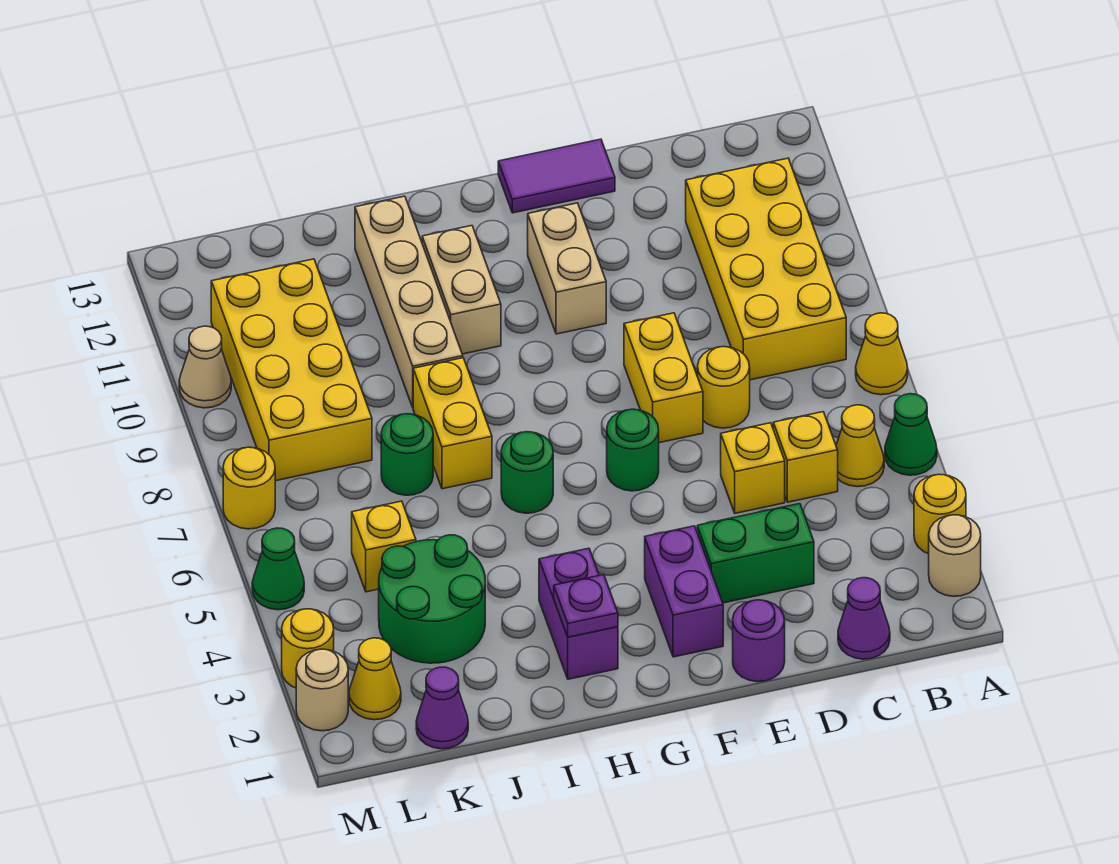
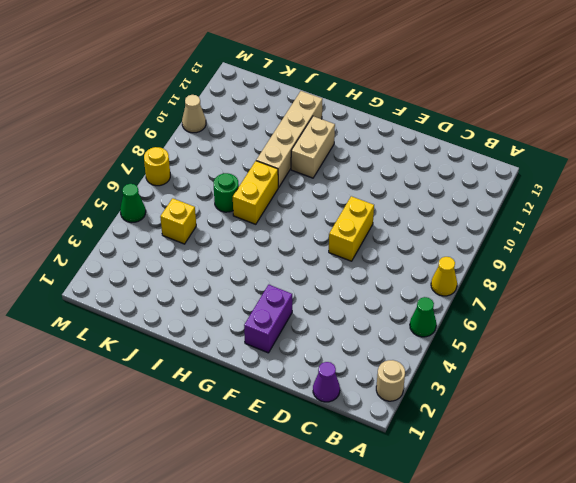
none -> yellow 1x1 round brick [914,474,966,554]
none -> yellow 1x1 cone [836,405,884,487]
none -> yellow 2x4 brick [686,158,846,380]
none -> yellow 1x1 brick [773,412,838,502]

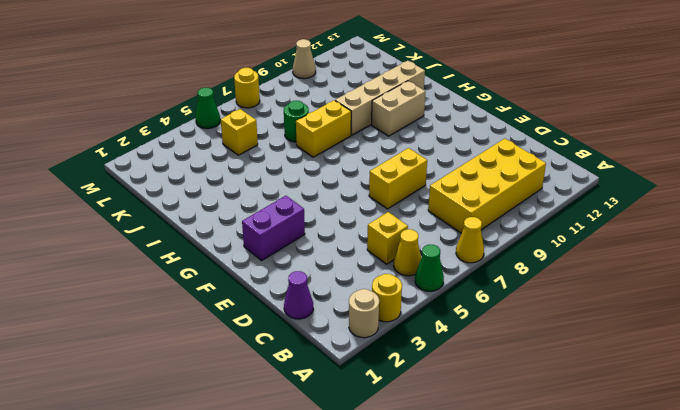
none -> green 1x2 brick [697,504,814,603]
none -> yellow 1x1 brick [721,423,785,513]
none -> yellow 1x1 round brick [698,347,750,428]
none -> purple 1x1 round brick [733,600,785,682]

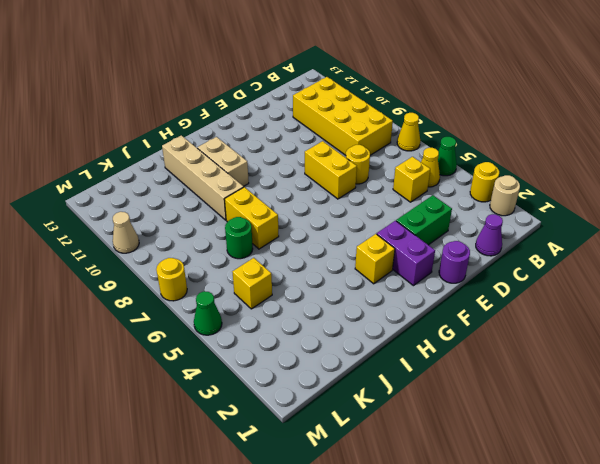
yellow 1x1 brick [355,234,395,284] -> yellow 1x1 brick moved to [721,423,785,513]
none -> purple 1x2 tile [498,139,615,213]
none -> green 1x1 round brick [607,409,659,491]
none -> tan 1x2 brick [528,203,606,334]
none -> purple 1x2 brick [539,548,618,679]

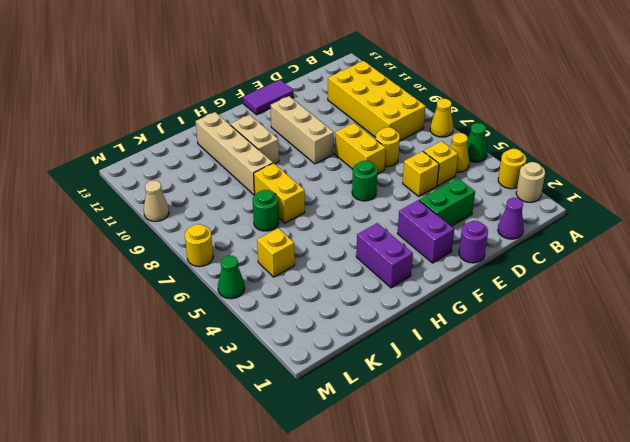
tan 1x3 brick [270,96,334,164] -> tan 1x2 brick [528,203,606,334]
none -> green 1x1 round brick [501,432,553,513]
none -> green 2x2 round brick [379,535,485,663]
none -> purple 1x1 cone [416,667,468,749]
none -> yellow 2x4 brick [211,259,372,481]

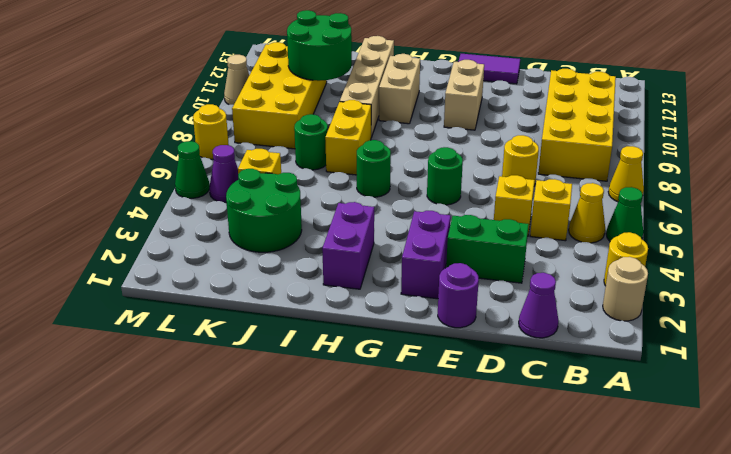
green 2x2 round brick [287,10,352,81] -> none
purple 1x1 cone [209,145,239,202] -> purple 1x1 cone moved to [416,667,468,749]
none -> yellow 1x2 brick [624,313,703,443]
none -> yellow 1x1 cone [349,638,401,720]
none -> tan 1x1 round brick [296,649,348,731]
none -> yellow 1x1 round brick [282,609,334,688]

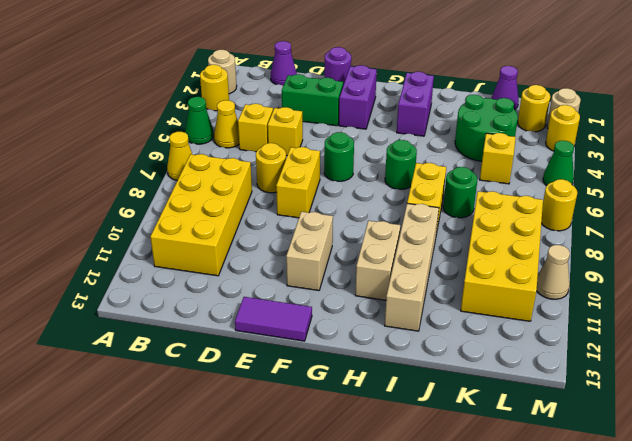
yellow 1x1 round brick [518,85,550,132] -> yellow 1x1 cone [349,638,401,720]
none -> purple 1x1 plate [554,575,618,637]

